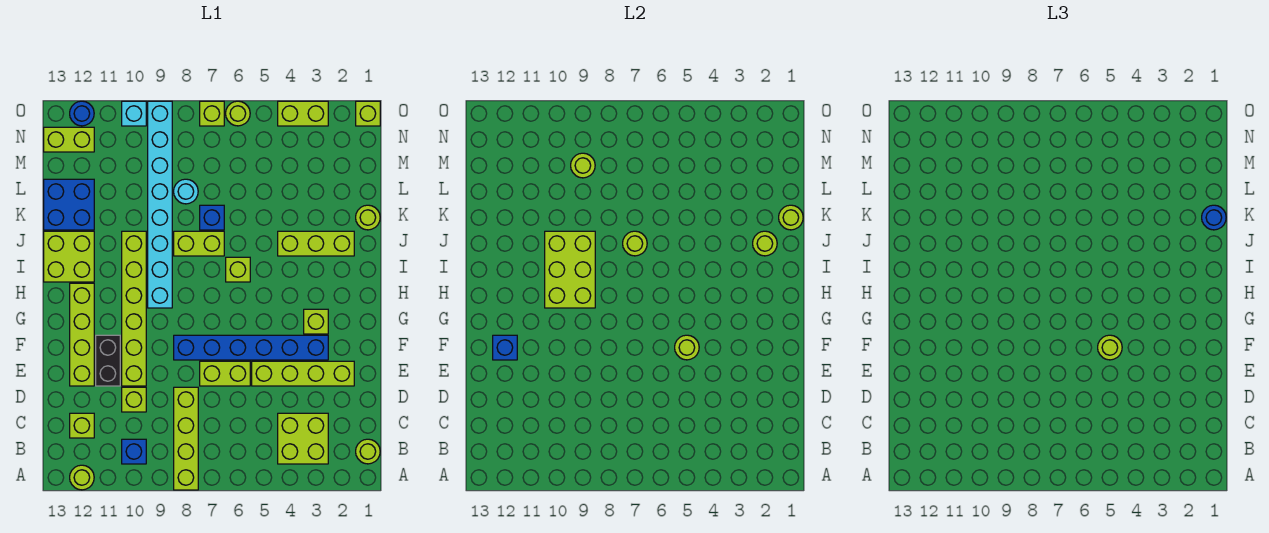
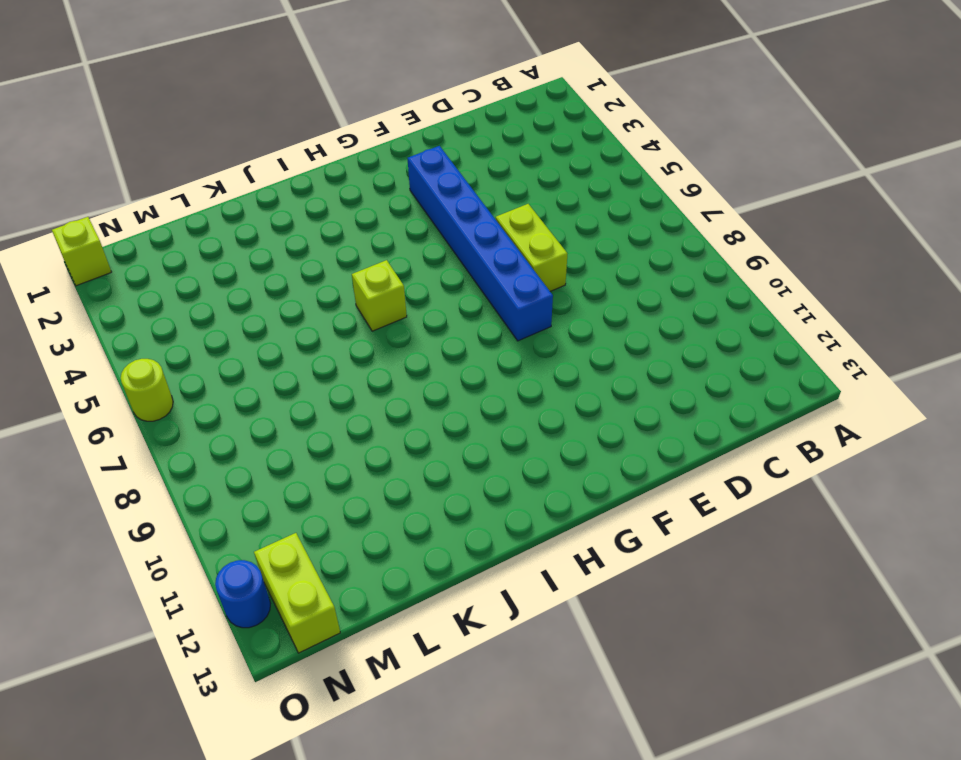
none -> lime 1x4 brick [174,387,198,490]
none -> lime 1x1 round brick [70,465,94,490]
none -> lime 1x1 round brick [356,439,380,464]
none -> lime 2x2 brick [278,413,328,464]

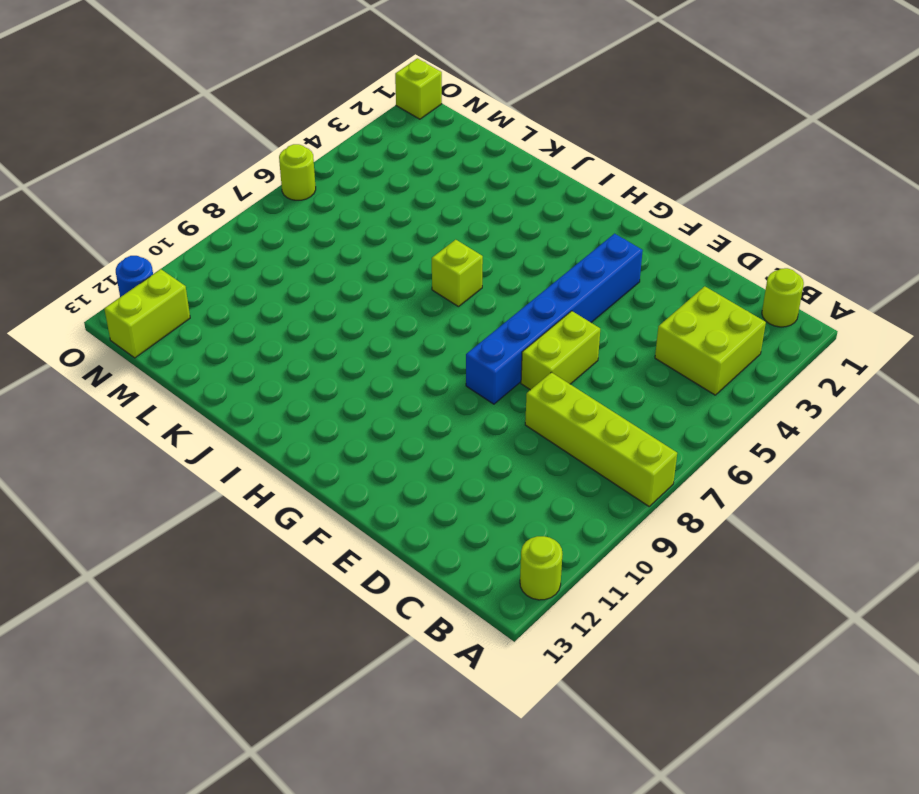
none -> blue 1x1 brick [122,439,146,464]
none -> lime 1x1 brick [70,413,94,438]
none -> lime 1x1 brick [122,387,146,412]
none -> lime 1x4 brick [252,361,354,386]

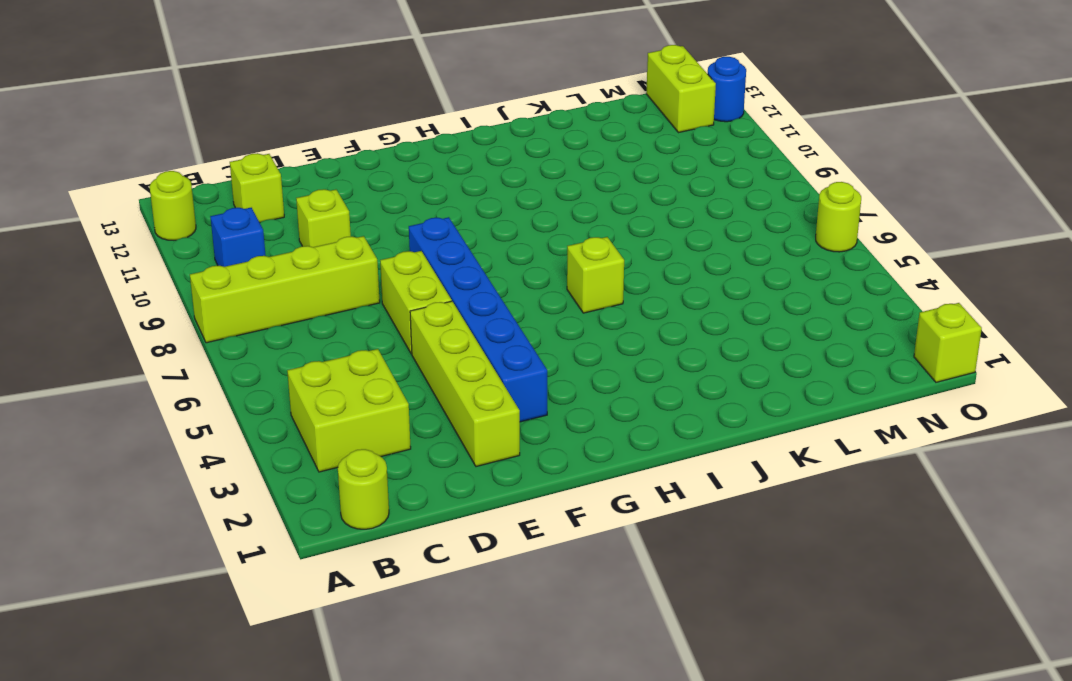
none -> lime 1x6 brick [122,231,146,386]
none -> black 1x2 brick [96,335,120,386]
none -> lime 1x4 brick [70,283,94,386]
none -> lime 1x1 brick [304,309,328,334]

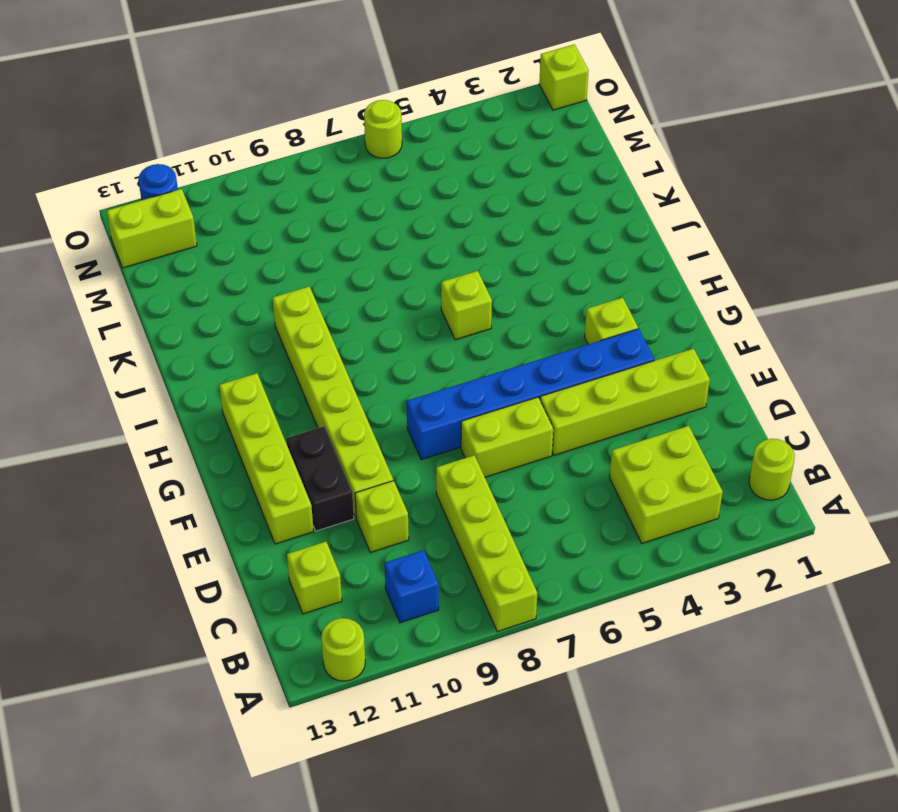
none -> cyan 1x8 brick [148,101,172,308]
none -> lime 2x2 brick [44,231,94,282]
none -> lime 1x3 brick [278,231,354,256]
none -> lime 1x2 brick [174,231,224,256]

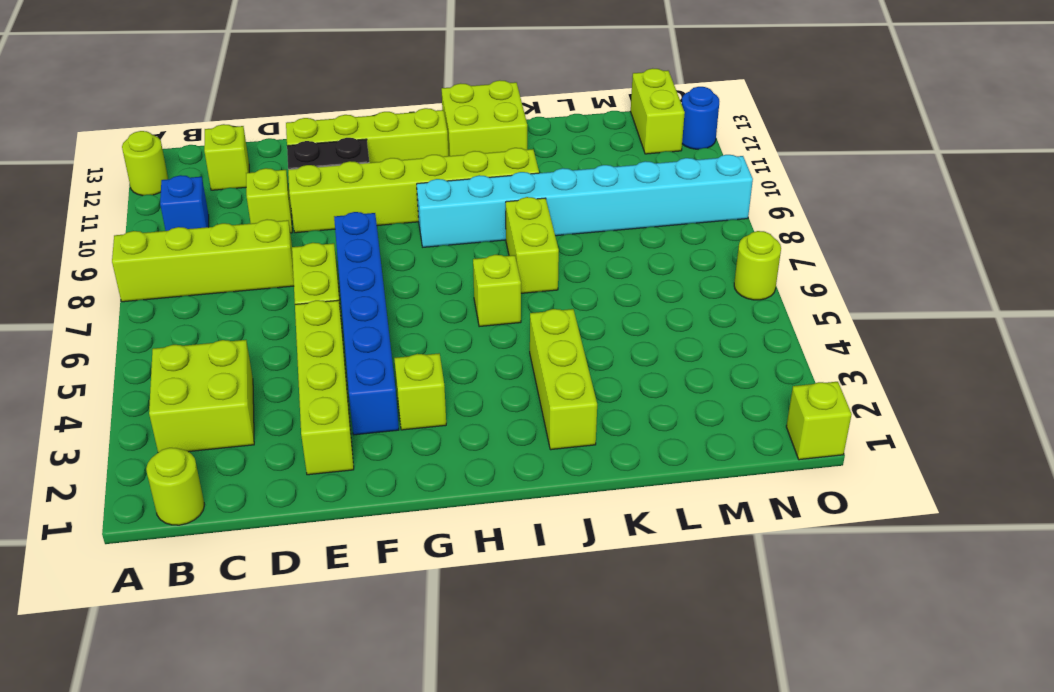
none -> lime 1x1 round brick [356,205,380,230]
none -> blue 1x1 brick [200,205,224,230]
none -> blue 2x2 brick [44,179,94,230]
none -> cyan 1x1 round brick [174,179,198,204]

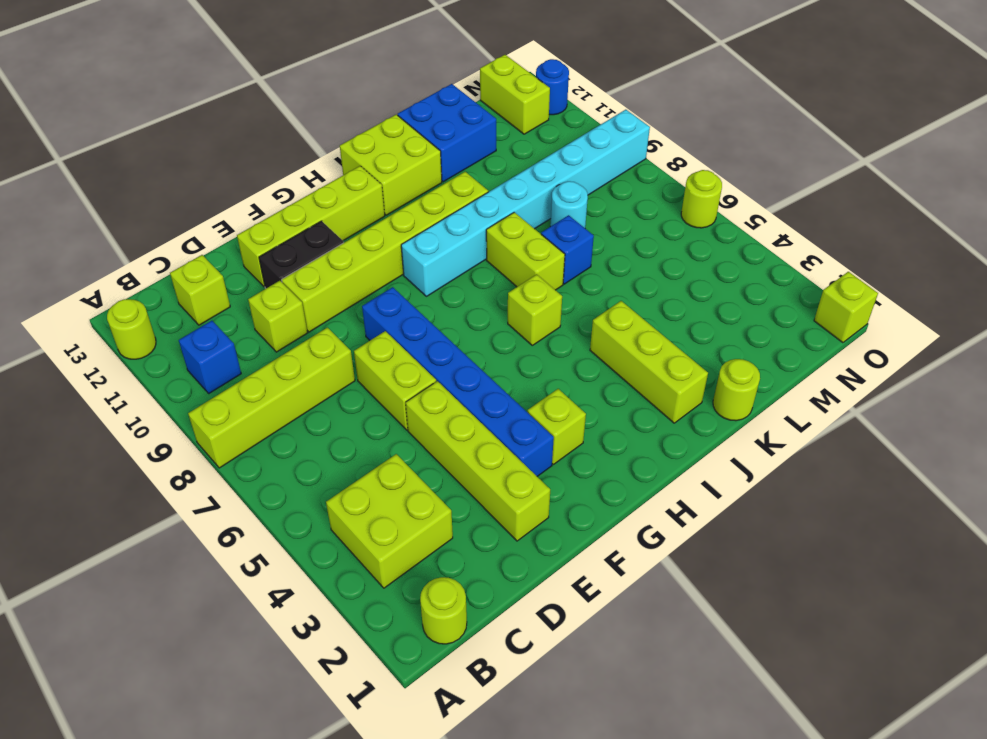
none -> lime 1x2 brick [278,101,328,126]
none -> lime 1x1 brick [200,101,224,126]
none -> cyan 1x1 brick [122,101,146,126]
none -> lime 1x1 round brick [675,335,699,360]

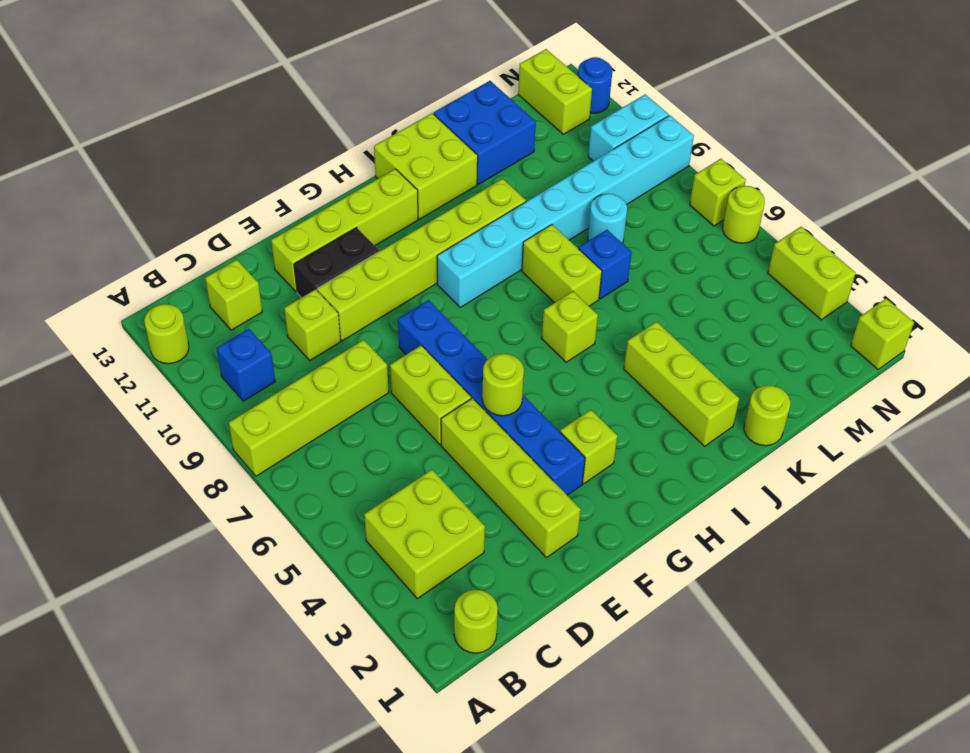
cyan 1x2 brick [588,94,669,161] -> cyan 1x1 brick [122,101,146,126]
none -> blue 1x1 brick [493,335,517,360]
none -> lime 2x3 brick [545,231,595,308]
none -> lime 1x1 round brick [753,231,777,256]
none -> lime 1x1 round brick [623,231,647,256]

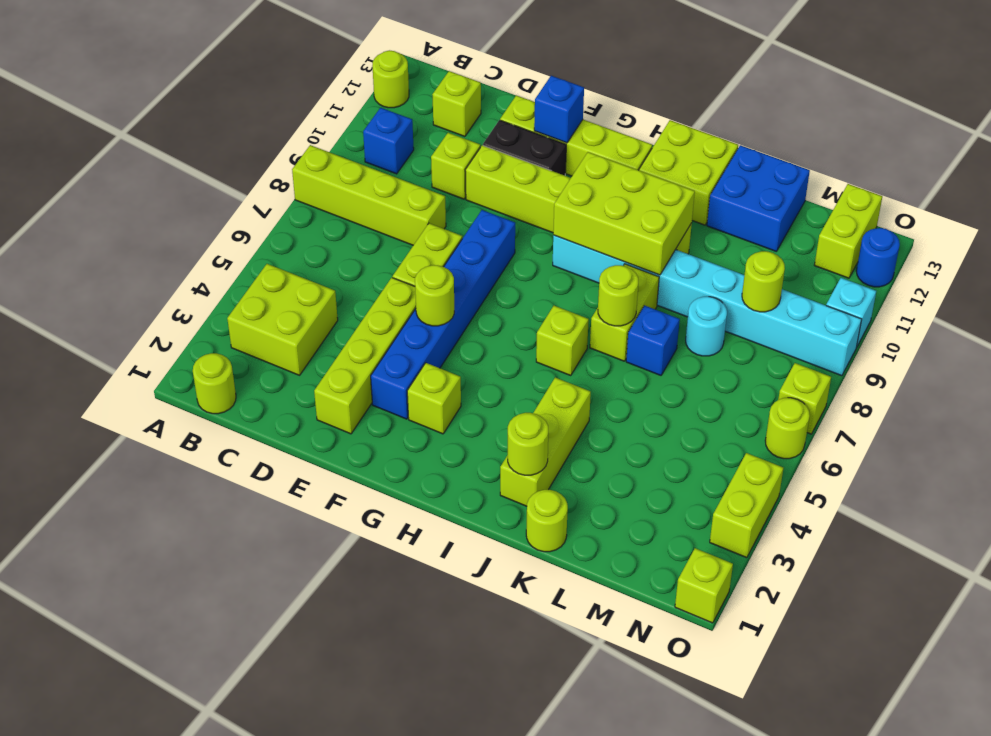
none -> lime 1x1 round brick [779,205,803,230]
none -> lime 1x1 round brick [1098,335,1122,360]
none -> blue 1x1 round brick [1202,205,1226,230]

